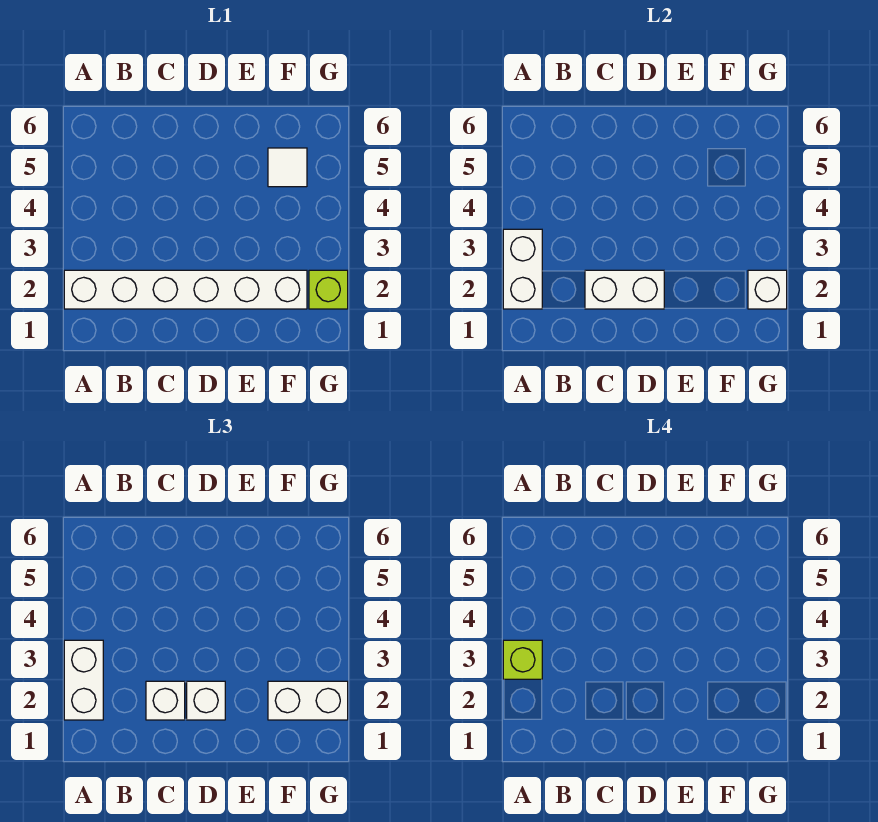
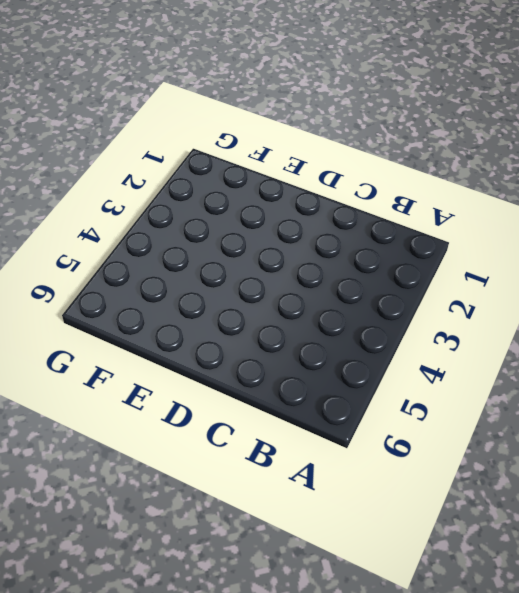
none -> white 1x6 brick [64,270,307,309]
none -> white 1x1 tile [268,148,307,187]

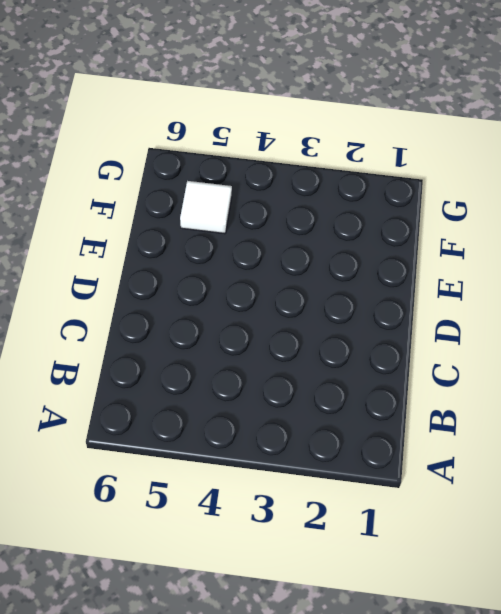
none -> white 1x6 brick [64,270,307,309]
none -> lime 1x1 brick [309,270,348,309]

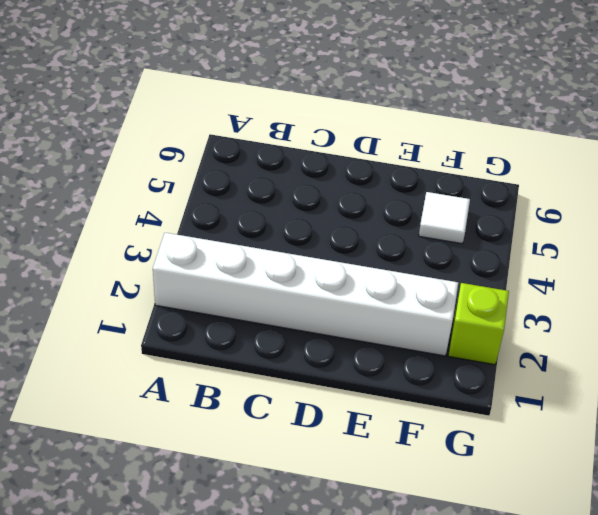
none -> white 1x2 brick [503,229,542,309]
none -> white 1x2 brick [585,270,664,309]

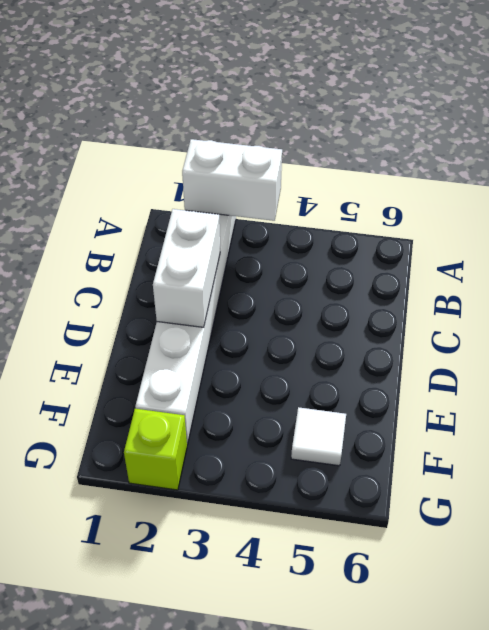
none -> white 1x1 brick [748,270,787,309]
none -> white 1x2 brick [64,640,103,720]

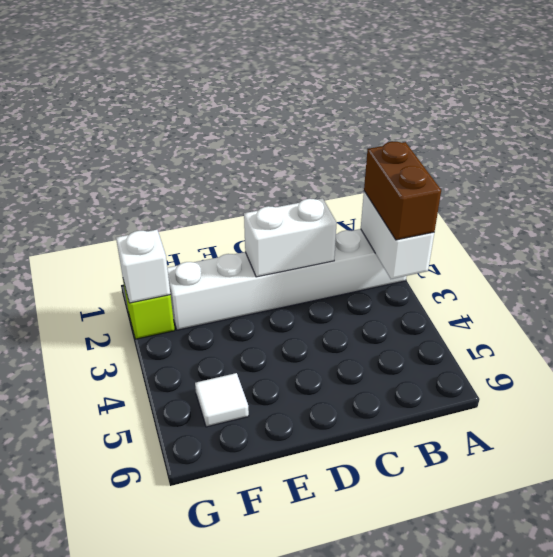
brown 1x2 brick [364,142,441,240] -> white 1x2 brick [64,640,103,720]
none -> white 1x1 brick [146,681,185,720]
none -> white 1x1 brick [187,681,225,720]

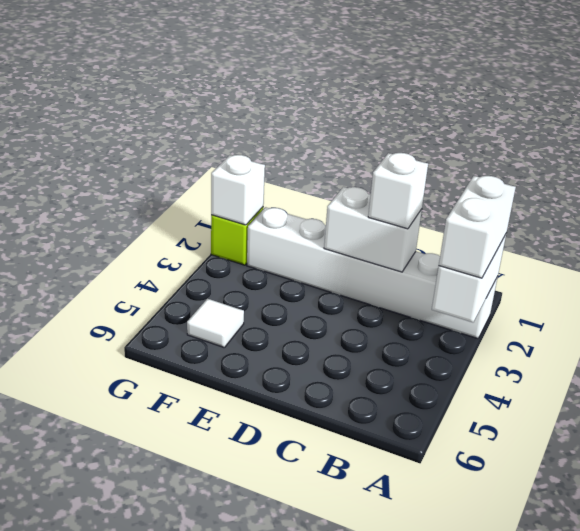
none -> white 1x1 brick [187,681,225,720]
none -> white 1x2 brick [268,681,348,720]

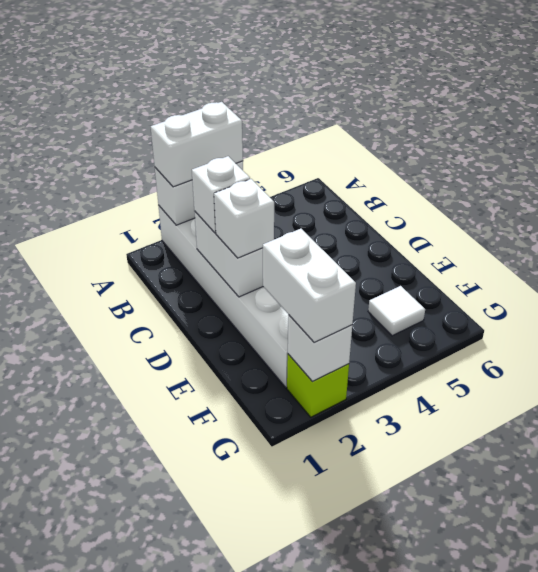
none -> lime 1x1 brick [503,640,542,679]

